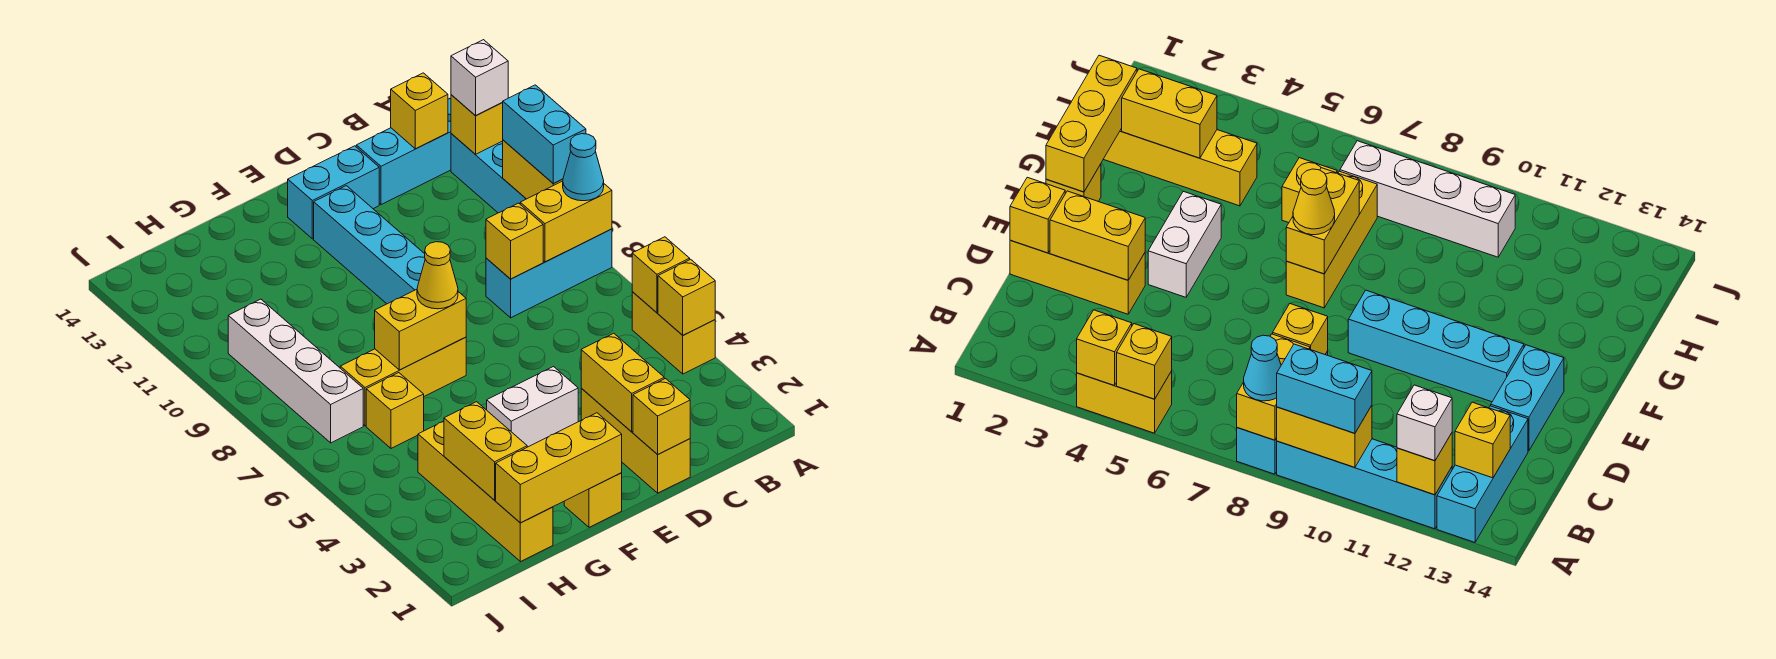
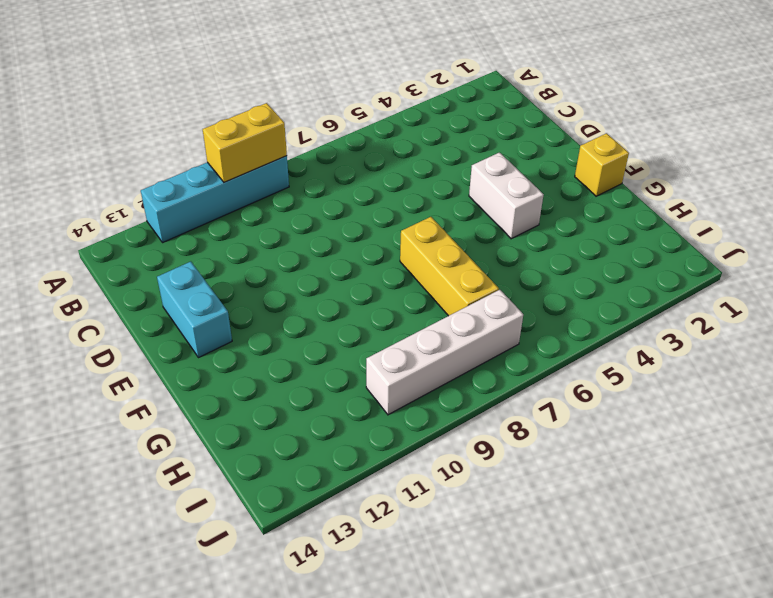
none -> yellow 1x2 brick [632,292,715,374]
none -> cyan 1x3 brick [486,229,612,318]
none -> cyan 1x3 brick [356,98,451,205]

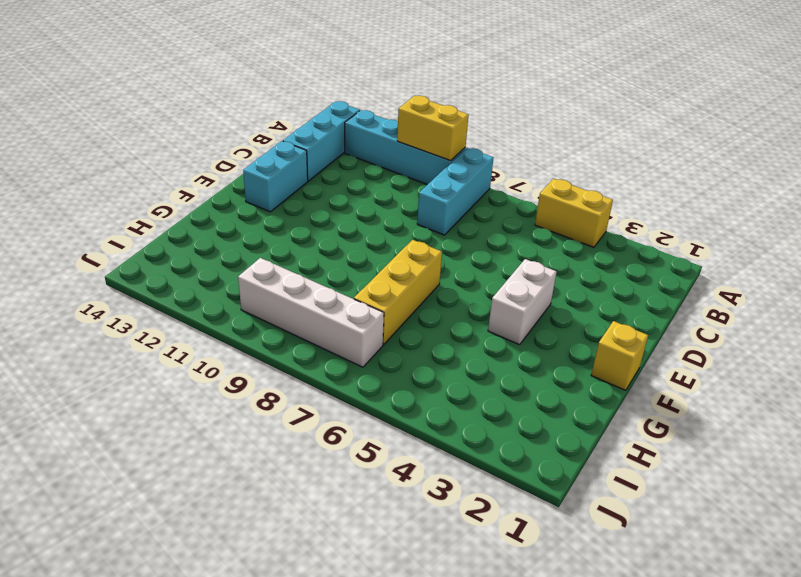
none -> yellow 1x3 brick [581,388,690,493]
none -> cyan 1x4 brick [314,186,425,304]
none -> yellow 1x4 brick [418,421,553,562]

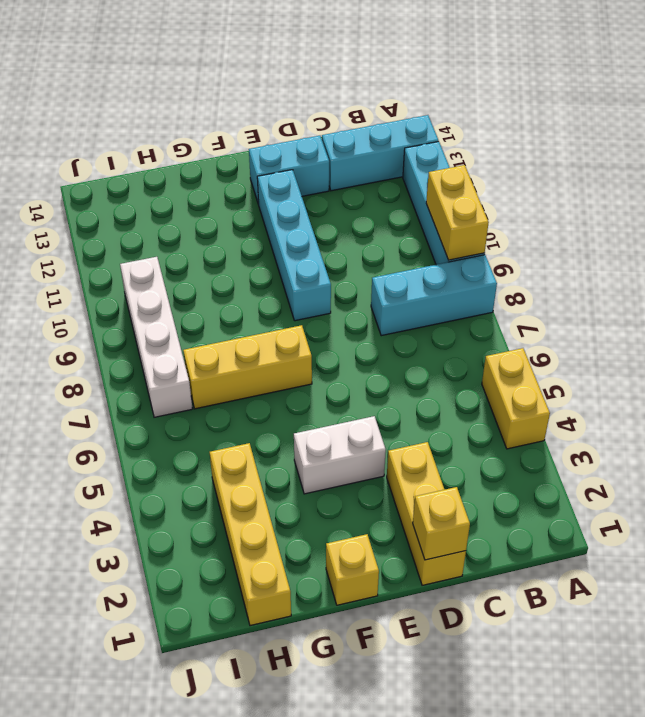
none -> yellow 1x1 brick [366,373,424,448]
none -> yellow 1x1 brick [658,259,715,335]
none -> yellow 1x1 brick [632,237,690,313]

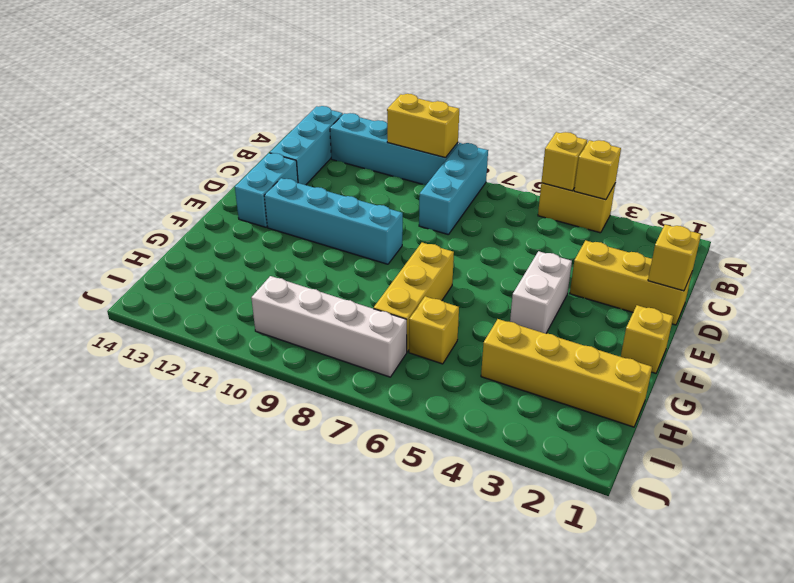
none -> yellow 1x2 brick [520,181,612,262]
none -> yellow 1x1 brick [451,95,503,154]
none -> yellow 1x1 brick [391,73,448,149]

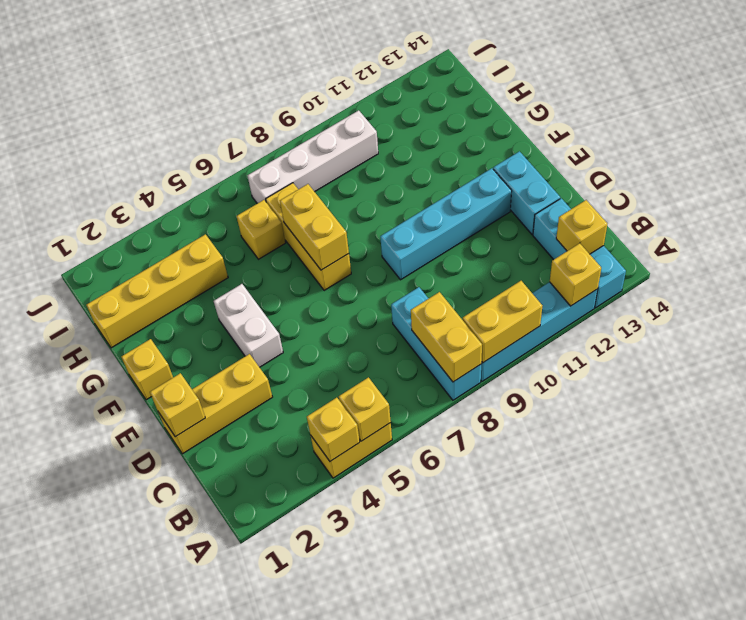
none -> yellow 1x1 brick [486,203,543,279]
none -> yellow 1x2 brick [581,333,664,432]
none -> yellow 1x3 brick [496,413,622,523]

